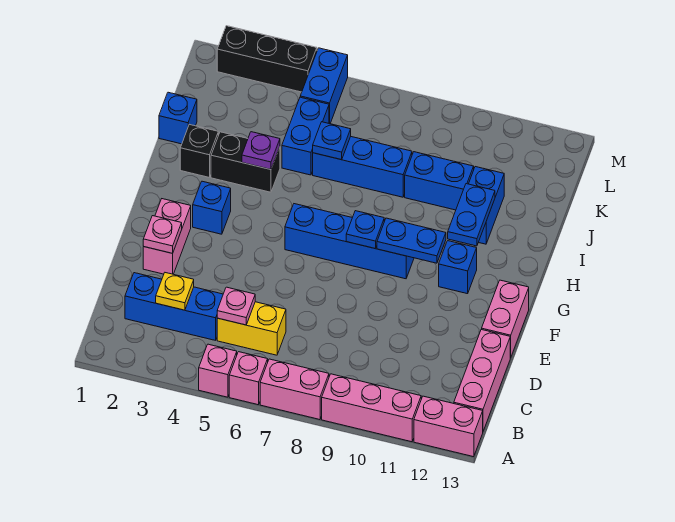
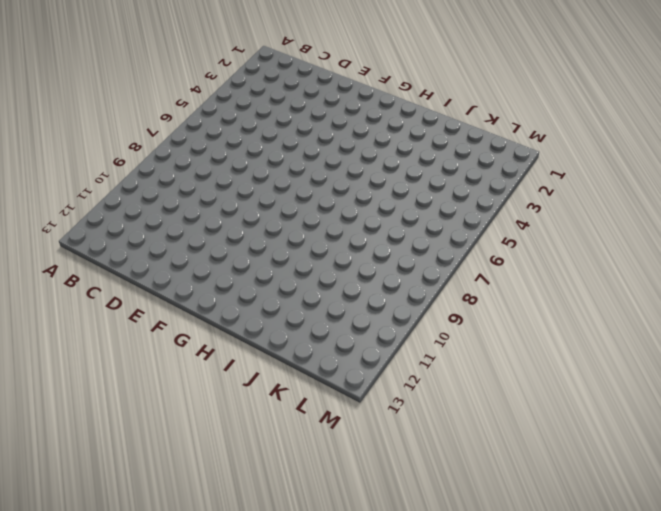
none -> pink 1x1 brick [199,344,237,397]
none -> pink 1x1 brick [229,352,268,405]
none -> pink 1x2 brick [260,359,329,420]
none -> pink 1x3 brick [322,374,421,442]

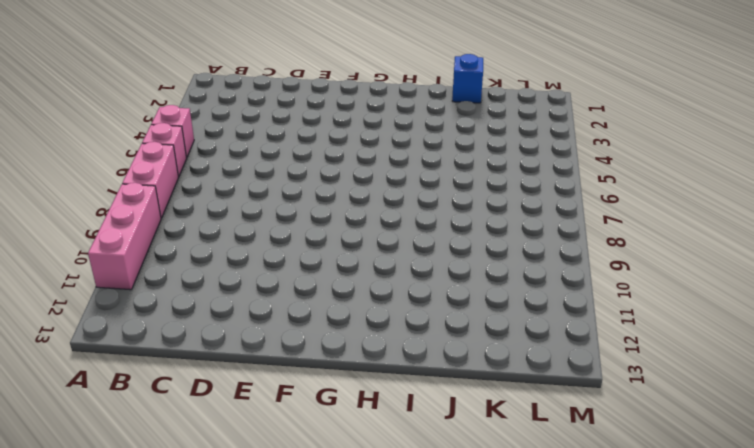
none -> pink 1x2 brick [414,396,483,457]
none -> pink 1x3 brick [454,329,510,431]
none -> blue 1x3 brick [125,273,223,340]
none -> yellow 1x2 brick [217,302,286,355]

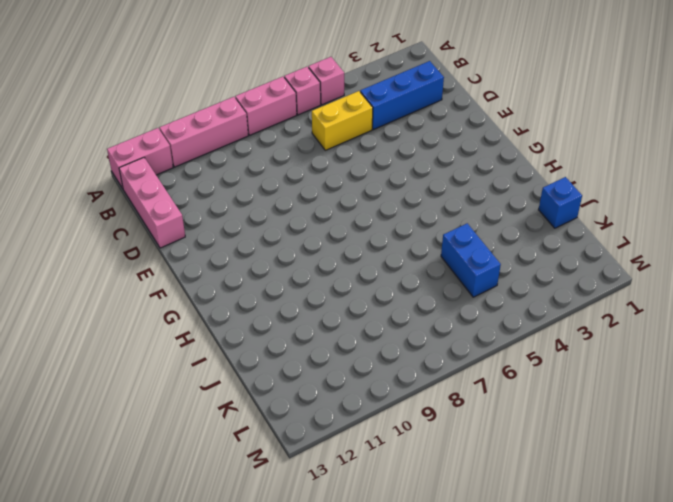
none -> pink 1x2 brick [143,199,191,274]
none -> pink 1x2 brick [482,280,529,358]
none -> blue 1x1 brick [193,181,231,234]
none -> blue 1x4 brick [285,204,414,279]

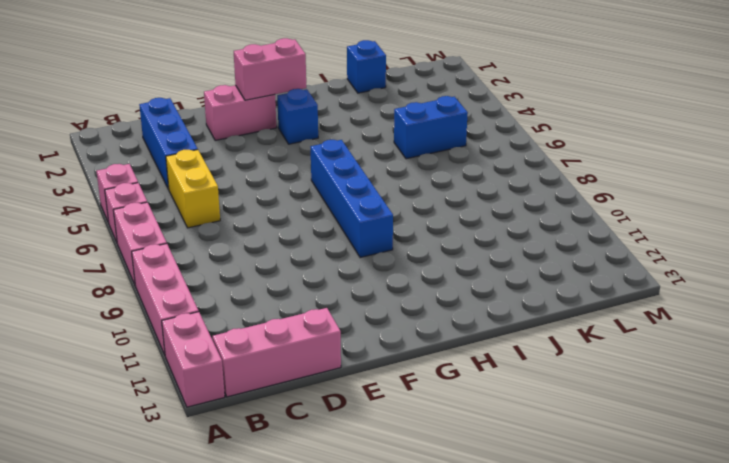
pink 1x2 brick [234,38,306,100] -> pink 1x2 brick moved to [482,280,529,358]
none -> blue 1x1 brick [439,241,477,294]
none -> black 1x1 brick [180,124,218,178]
none -> black 1x2 brick [211,132,280,192]
none -> blue 1x2 brick [469,167,504,244]

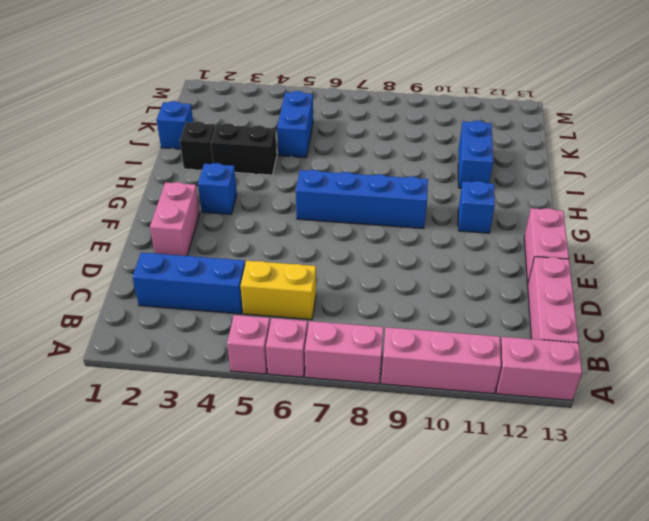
none -> blue 1x3 brick [313,137,412,197]
none -> blue 1x2 brick [405,152,474,210]
none -> blue 1x2 brick [300,48,348,124]
none -> black 1x3 brick [217,26,317,92]

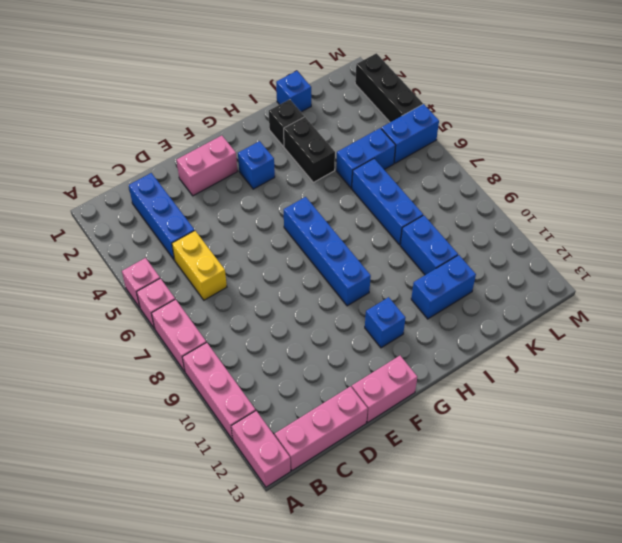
none -> yellow 1x1 plate [156,273,194,310]
none -> pink 1x1 plate [217,287,255,325]
none -> pink 1x1 plate [143,216,182,253]
none -> blue 1x1 plate [346,211,384,248]

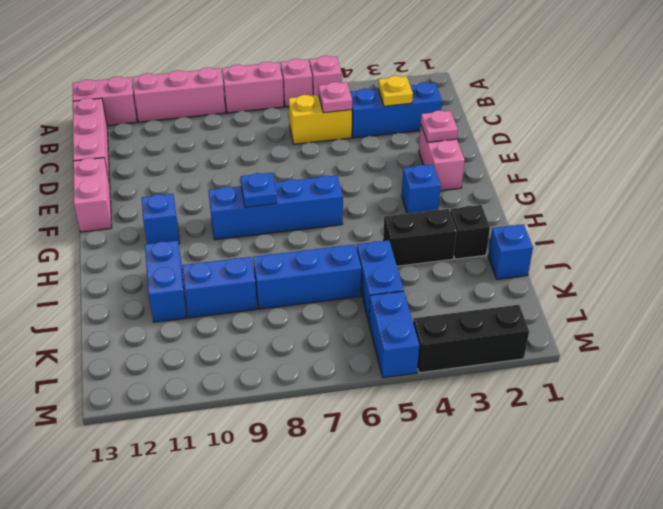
none -> blue 1x2 plate [377,218,446,263]
none -> blue 1x2 plate [448,184,495,246]
none -> purple 1x1 plate [242,132,280,169]
none -> blue 1x1 plate [313,122,351,160]

